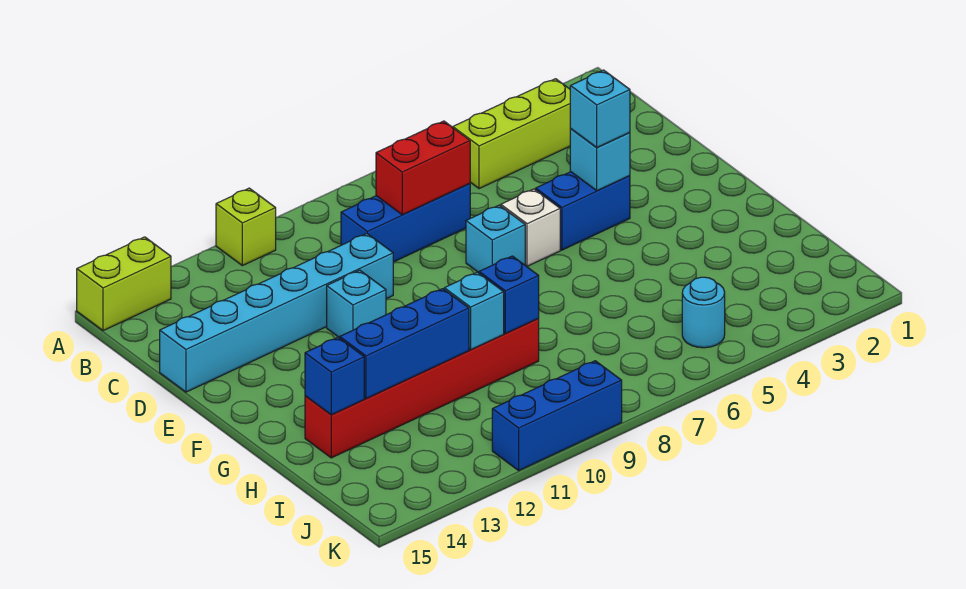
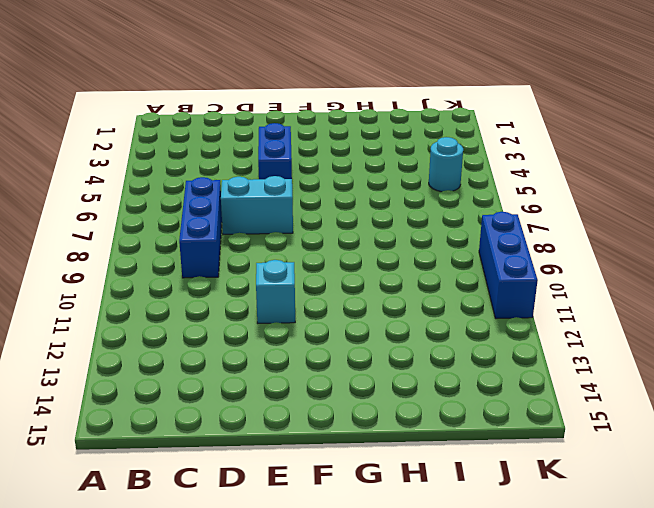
cyan 1x2 brick [221,176,293,235] -> cyan 1x1 brick [466,205,525,273]
none -> lime 1x1 brick [216,188,276,266]
none -> lime 1x2 brick [77,237,171,331]
none -> lime 1x3 brick [453,79,571,189]

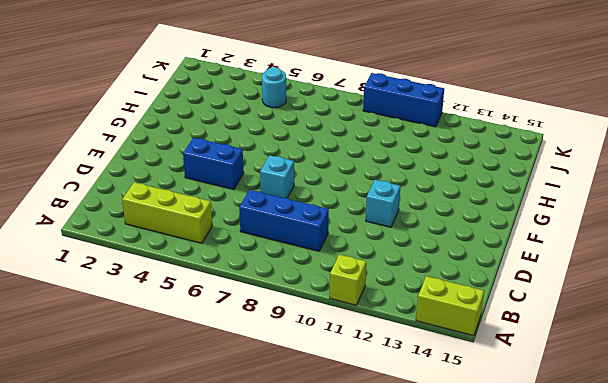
none -> cyan 1x6 brick [160,234,393,392]
none -> white 1x1 brick [501,189,560,266]
none -> red 1x6 brick [305,319,539,458]

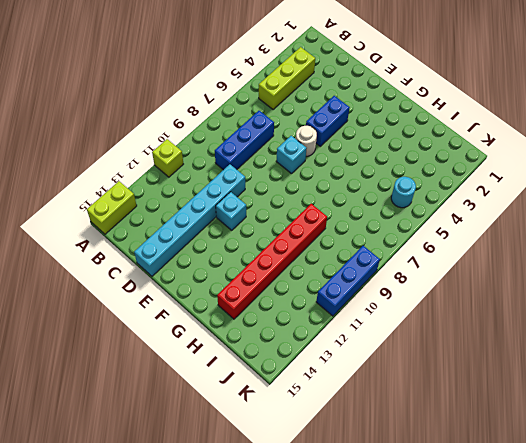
white 1x1 round brick [296,126,317,156] -> white 1x1 brick [501,189,560,266]
none -> red 1x2 brick [376,121,470,215]
none -> cyan 1x1 brick [570,129,630,191]
none -> blue 1x1 brick [479,256,539,333]

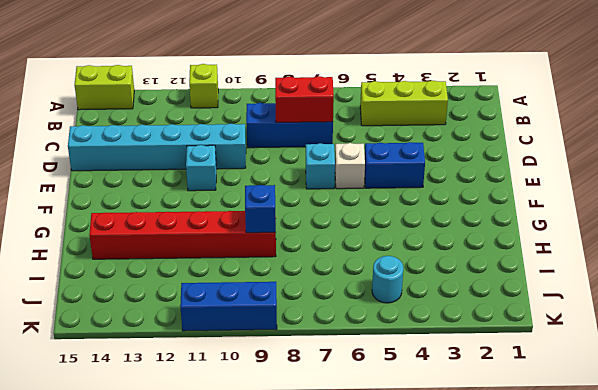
none -> cyan 1x1 brick [570,129,630,191]
none -> cyan 1x1 brick [444,272,504,350]
none -> blue 1x3 brick [340,289,469,399]

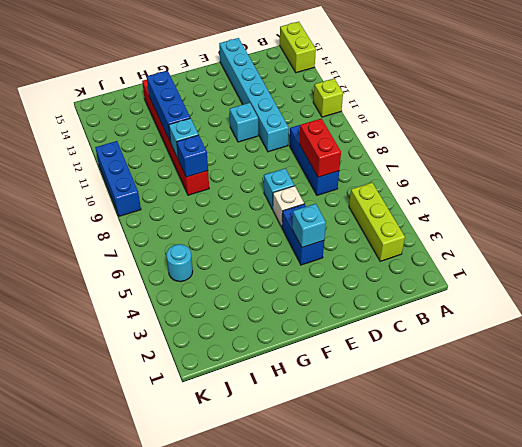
none -> blue 1x1 brick [305,338,364,415]
none -> cyan 1x1 brick [570,70,630,148]

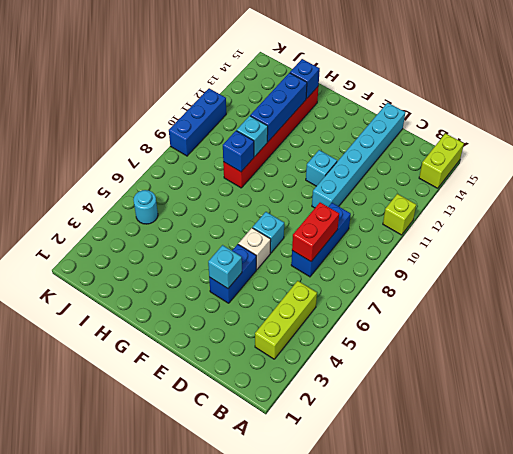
none -> cyan 1x1 brick [570,70,630,148]

